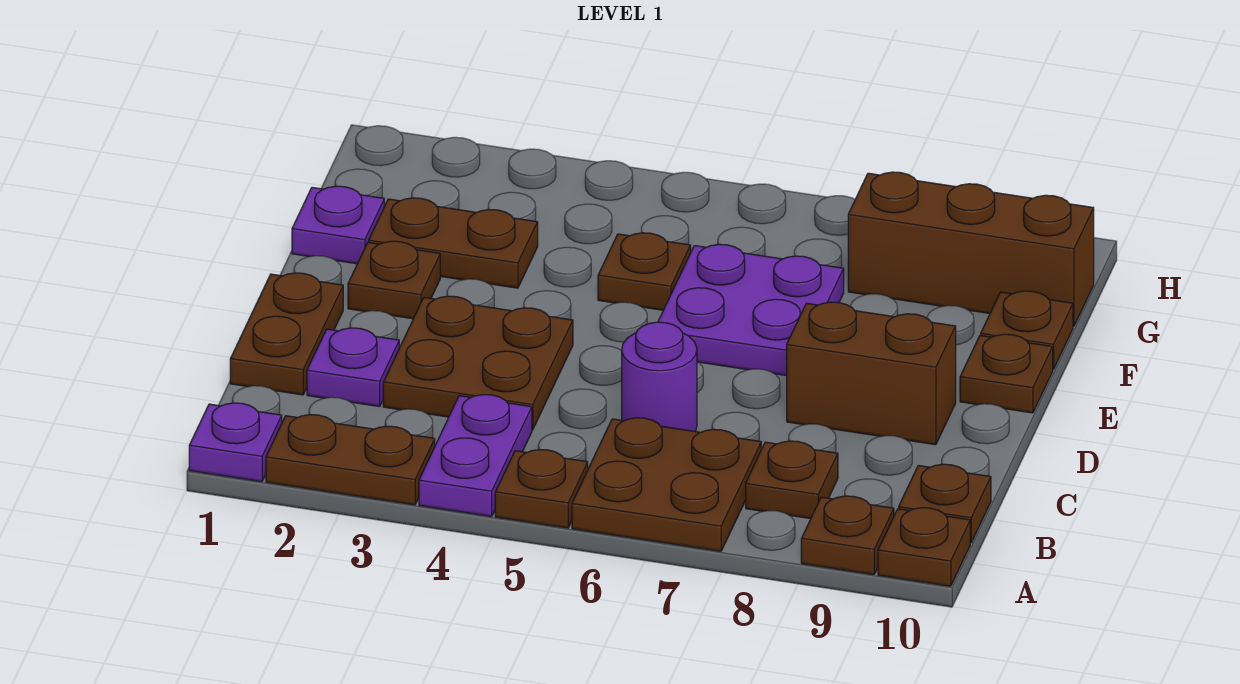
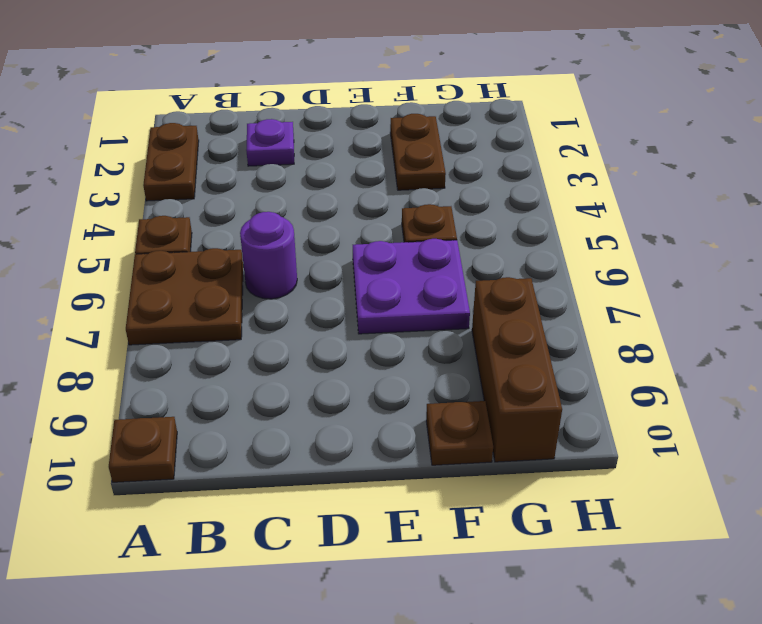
none -> purple 1x1 plate [189,403,282,482]
none -> purple 1x2 plate [419,395,532,517]
none -> brown 1x1 plate [801,496,894,575]

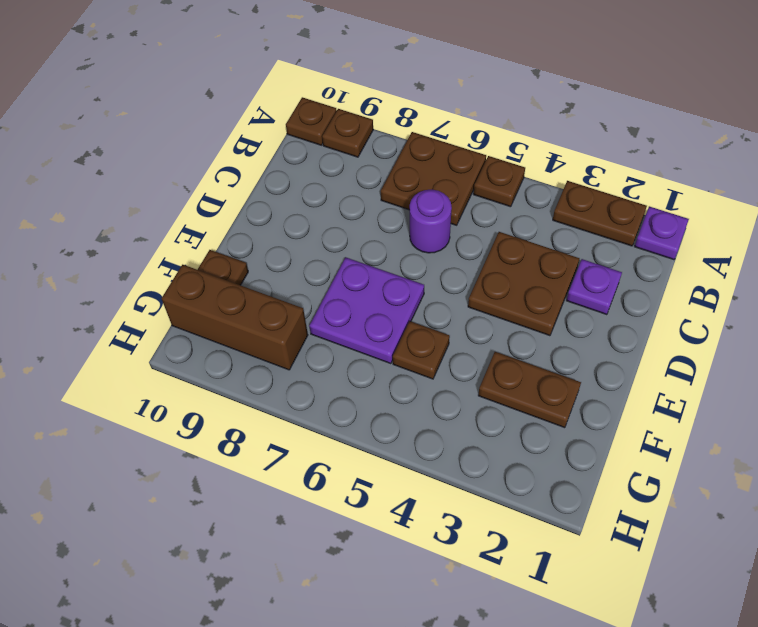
none -> purple 1x2 plate [419,395,532,517]
none -> brown 1x1 plate [746,441,838,519]
none -> brown 1x1 plate [899,464,991,543]

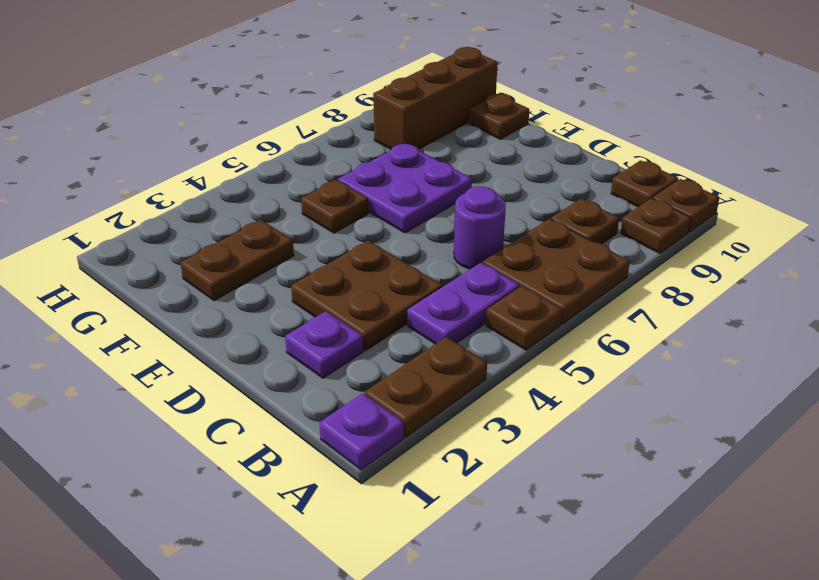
purple 1x2 plate [407,263,519,344] -> purple 1x2 plate turned to [419,395,532,517]
none -> brown 1x2 plate [230,273,343,395]
none -> brown 1x2 brick [787,302,956,445]
none -> brown 1x1 plate [348,241,440,319]

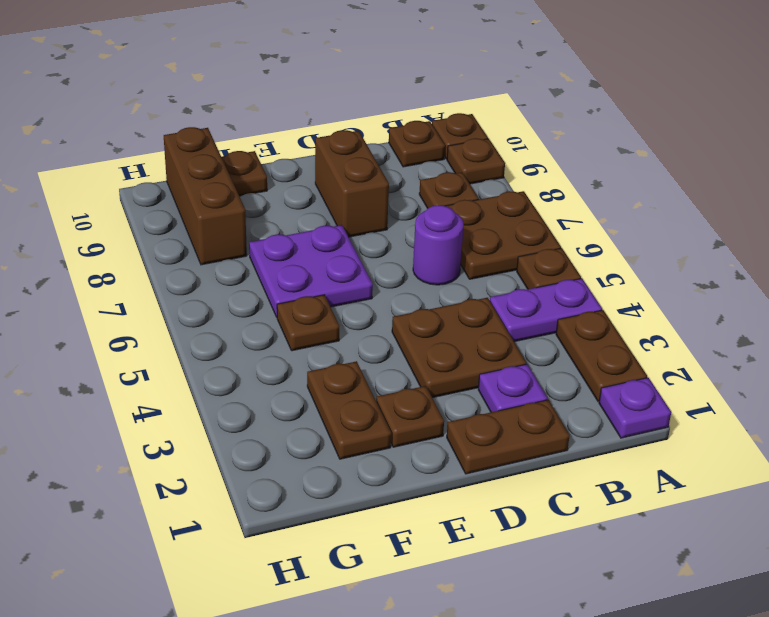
none -> brown 1x1 plate [960,334,1053,413]
none -> purple 1x1 plate [292,186,384,264]

